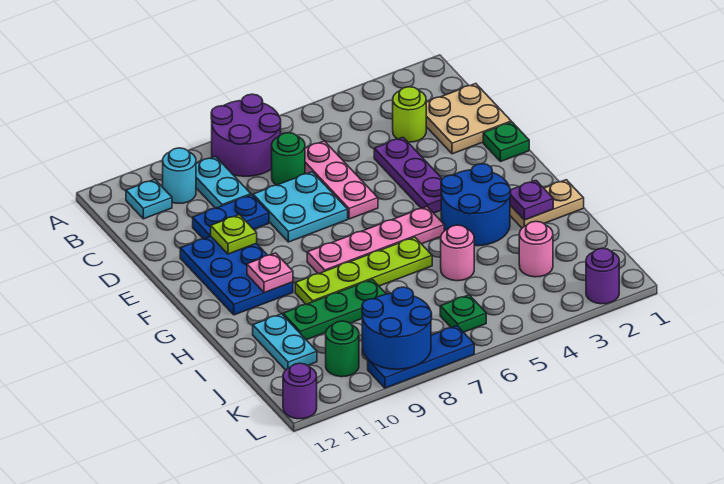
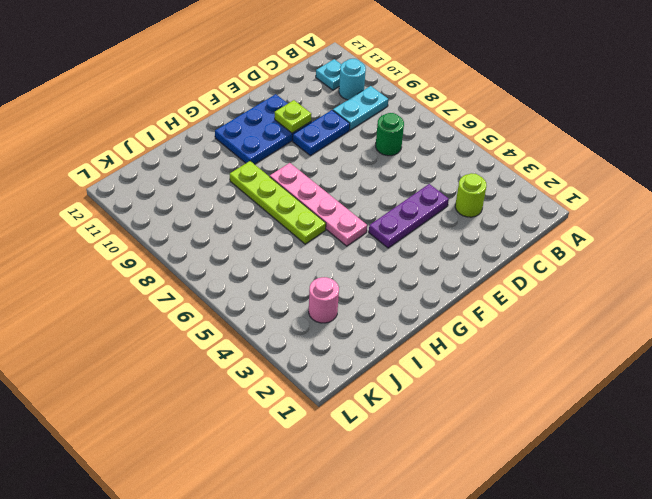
blue 1x2 plate [293,110,350,156] -> blue 1x2 plate turned to [193,195,269,239]
none -> purple 2x2 round brick [211,94,281,176]
none -> tan 2x2 plate [426,84,511,154]
none -> pink 1x3 plate [305,141,378,219]
none -> cyan 2x2 plate [253,172,348,242]

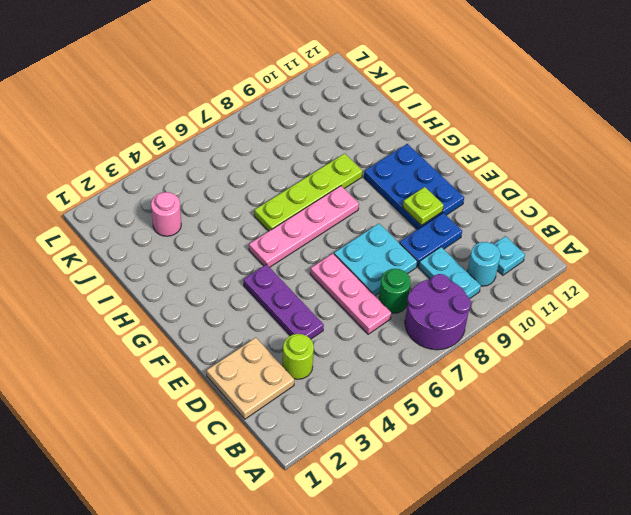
none -> green 1x1 plate [483,122,529,162]
none -> blue 2x2 round brick [441,164,511,246]
none -> tan 1x2 plate [510,180,584,228]
none -> pink 1x1 round brick [441,225,474,281]

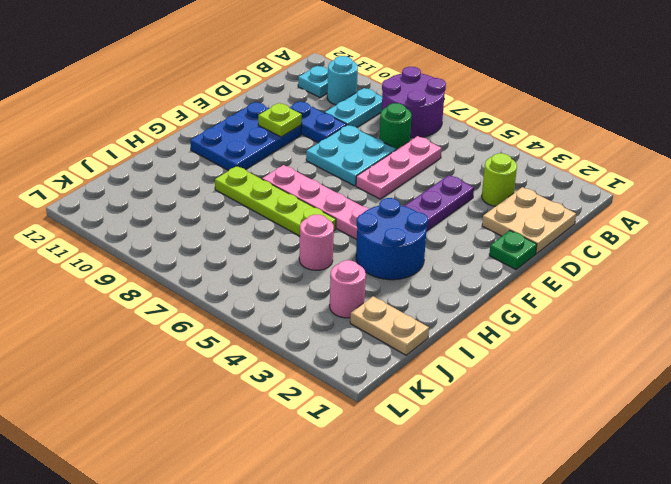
tan 1x2 plate [350,296,429,355] -> tan 1x2 plate moved to [510,180,584,228]
none -> green 1x3 plate [283,279,386,340]
none -> cyan 1x2 plate [253,314,317,370]
none -> green 1x1 plate [440,295,486,332]
none -> green 1x1 round brick [326,321,359,377]

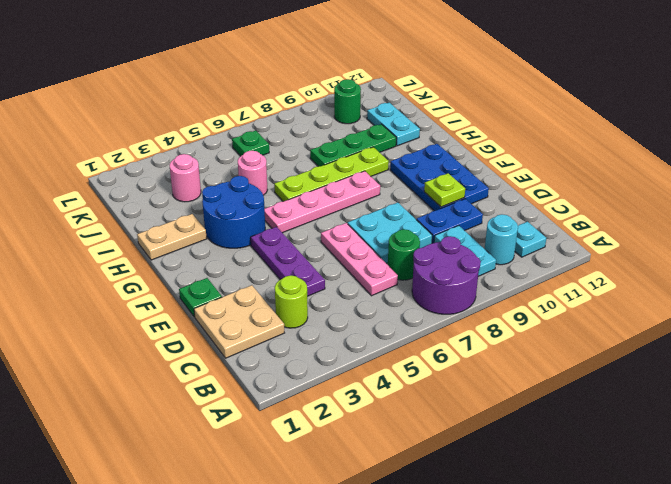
none -> purple 1x1 round brick [586,248,619,304]
none -> blue 1x3 plate [368,326,474,388]
none -> purple 1x1 round brick [283,363,317,419]
none -> pink 1x1 plate [247,253,293,293]

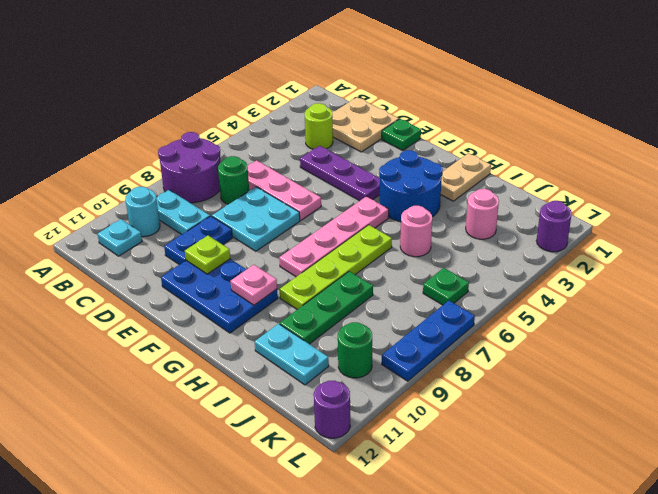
none -> purple 1x1 plate [510,180,553,220]
none -> blue 2x2 round brick [362,287,432,369]

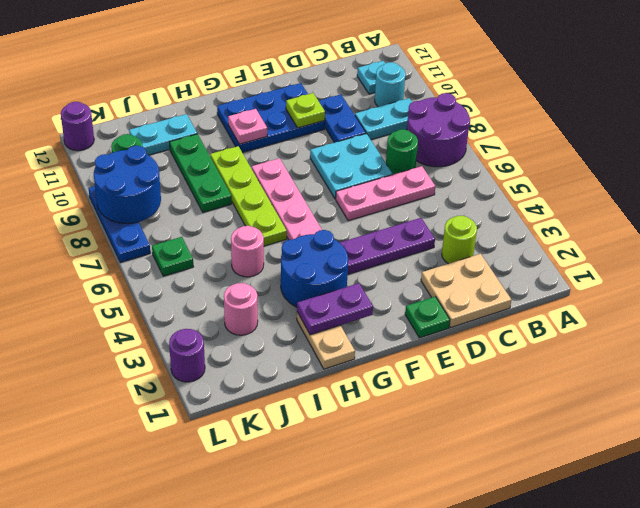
purple 1x2 plate [297,283,373,335] -> purple 1x1 plate [510,180,553,220]

